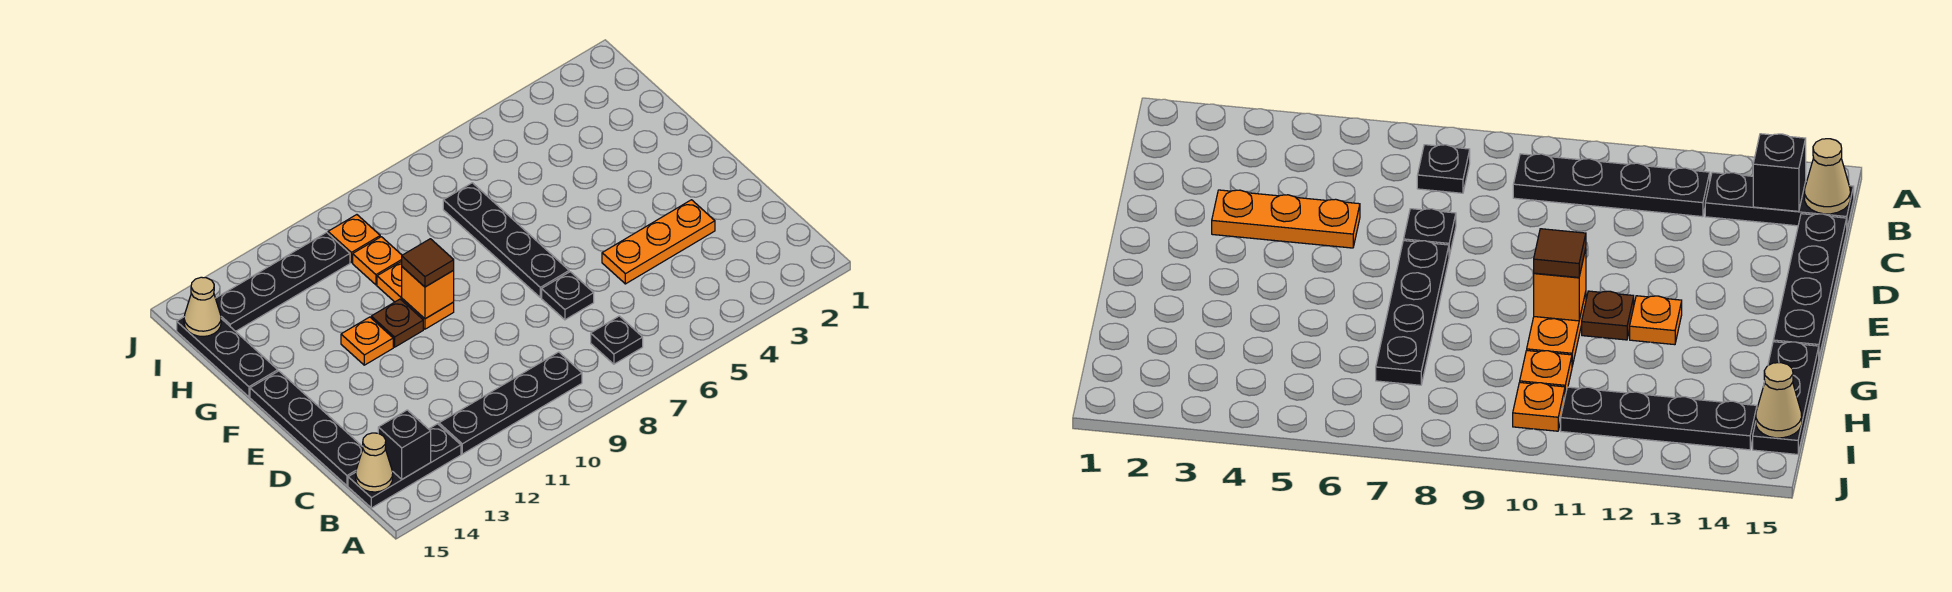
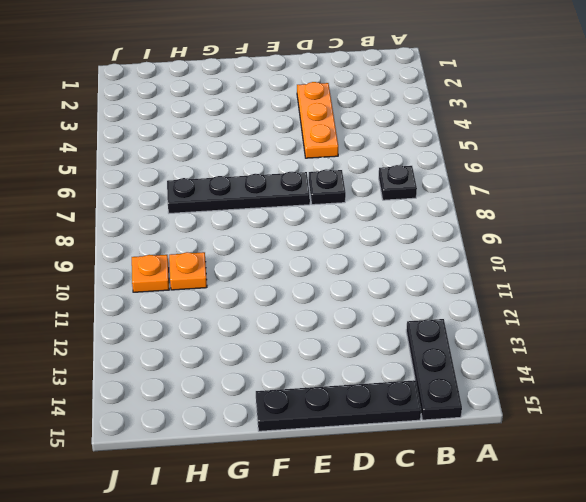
none -> black 1x4 plate [439,352,582,454]
none -> orange 1x2 plate [377,261,454,329]
none -> brown 1x1 plate [371,299,423,347]

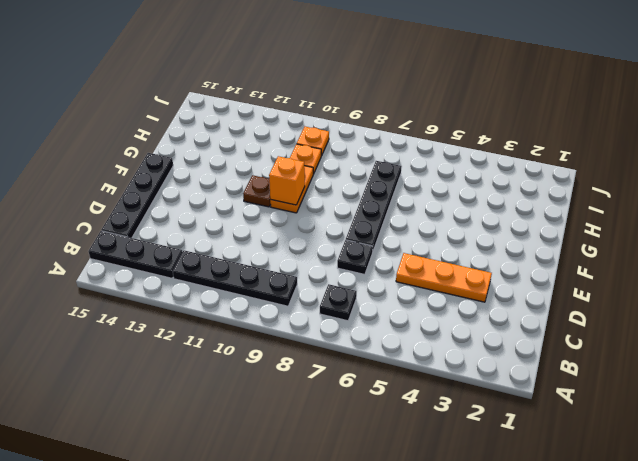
none -> orange 1x1 plate [341,317,393,365]
none -> black 1x3 plate [177,317,278,397]
none -> black 1x4 plate [216,232,350,331]

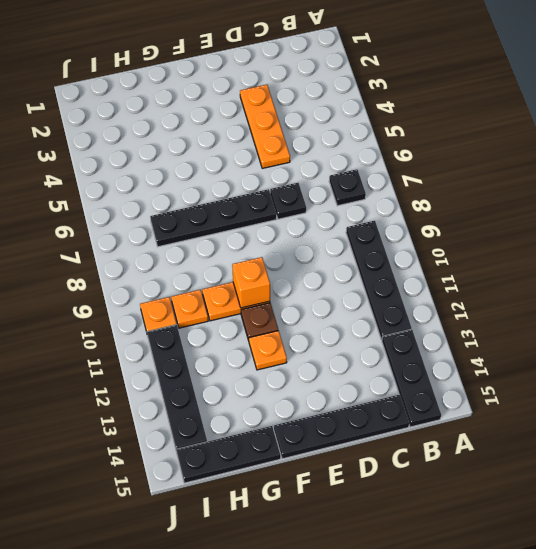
none -> black 1x1 brick [378,410,431,479]
none -> tan 1x1 cone [356,433,393,492]
none -> tan 1x1 cone [184,277,221,337]

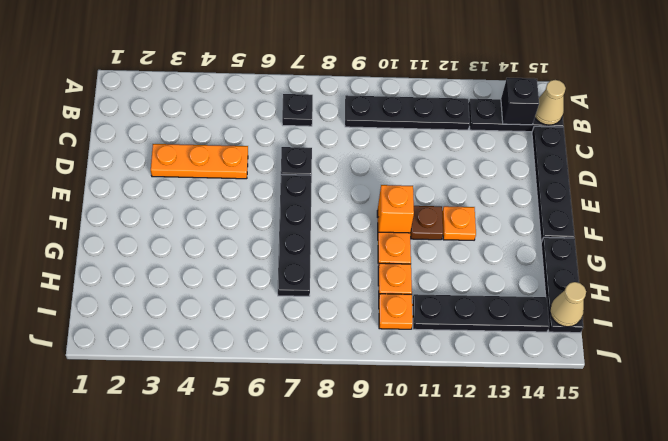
none -> brown 1x1 tile [402,239,454,287]

